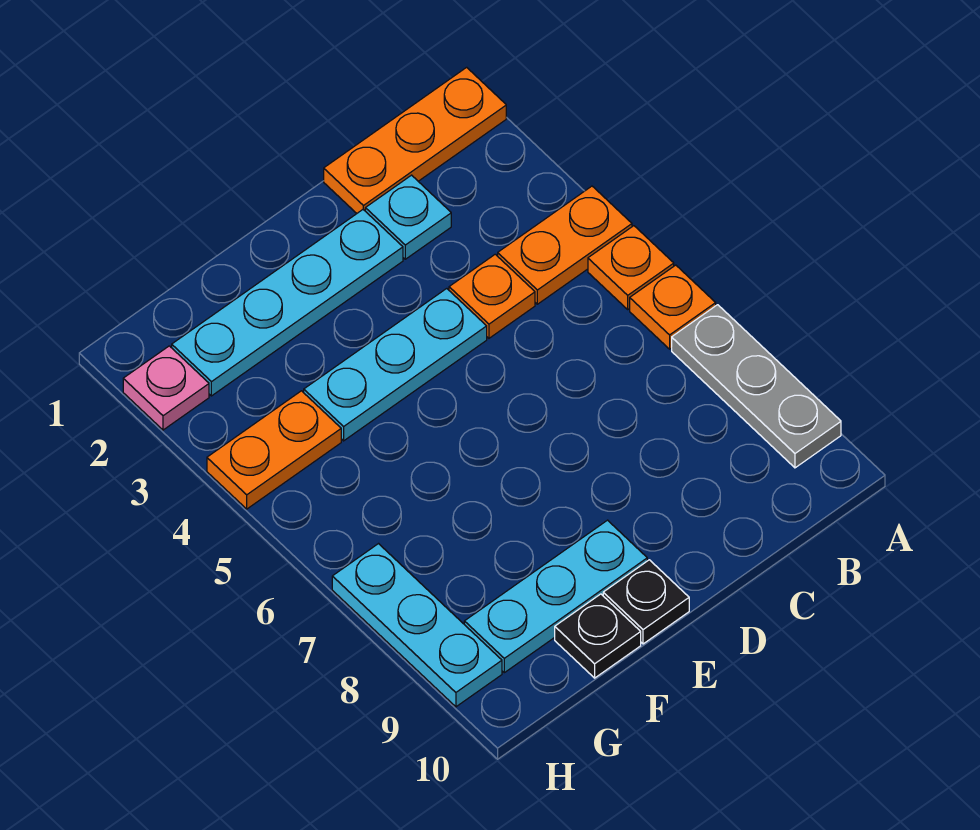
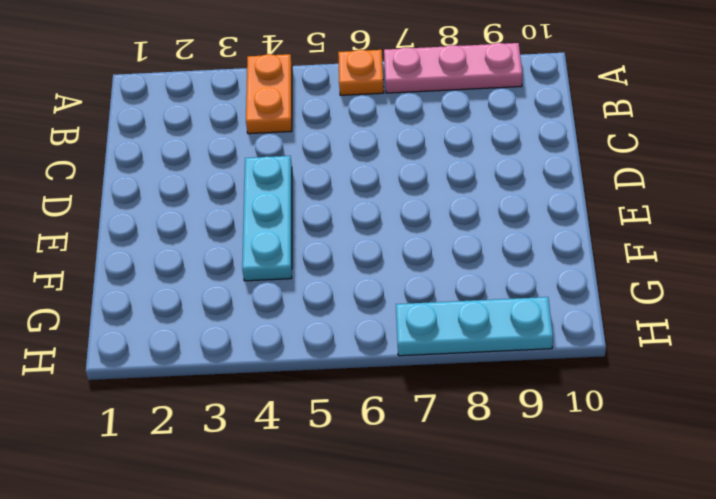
pink 1x3 plate [384,43,522,93] -> grey 1x3 plate [672,305,841,468]
none -> orange 1x3 plate [324,67,506,213]
none -> orange 1x1 plate [588,226,674,309]
none -> cyan 1x1 plate [365,175,451,259]

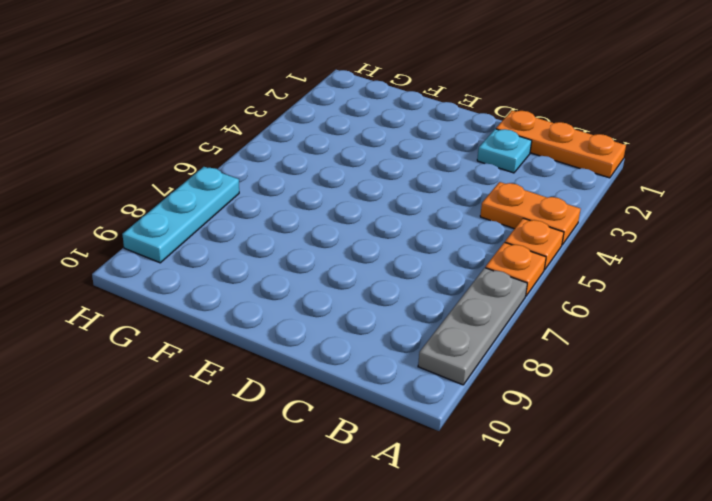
none -> orange 1x1 plate [449,254,535,338]
none -> cyan 1x4 plate [172,210,403,396]
none -> cyan 1x3 plate [304,289,487,441]

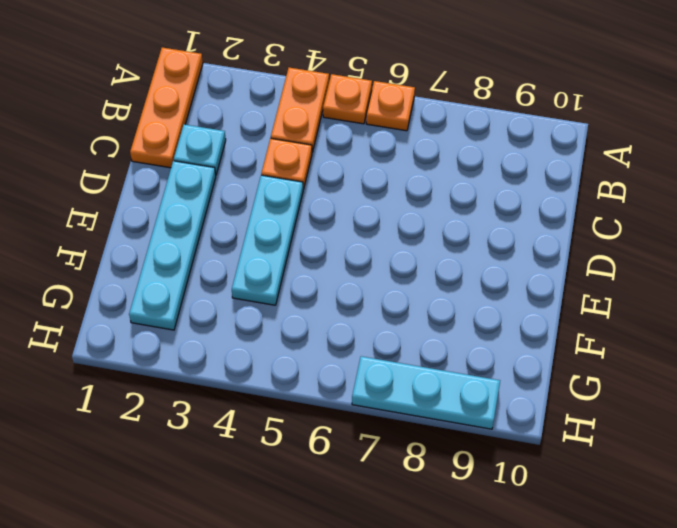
none -> grey 1x3 plate [672,305,841,468]
none -> cyan 1x3 plate [464,520,647,673]
none -> black 1x1 plate [603,560,689,644]

